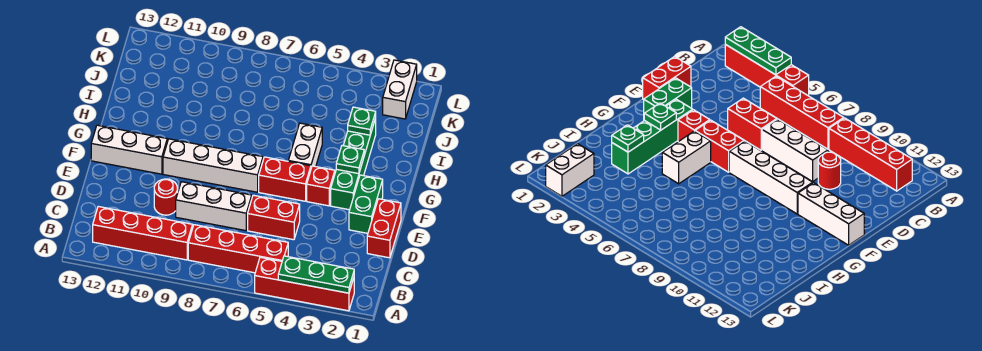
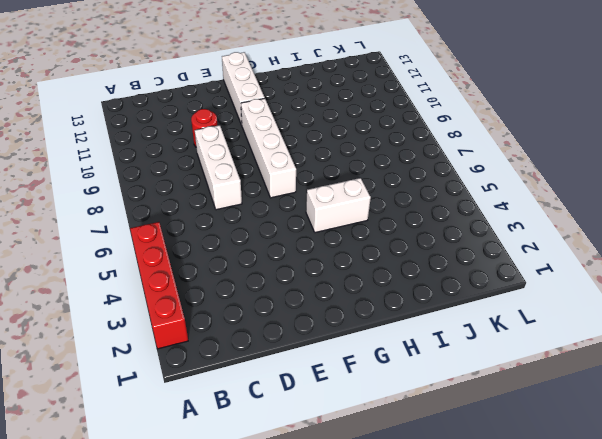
none -> red 1x4 brick [188,225,288,273]
none -> red 1x4 brick [93,207,193,260]
none -> red 1x2 brick [367,199,401,258]

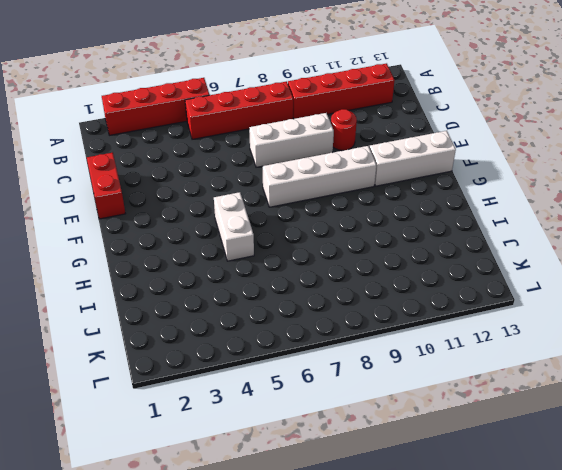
none -> red 1x2 brick [248,195,300,240]
none -> green 1x2 brick [349,175,383,233]
none -> green 1x4 brick [331,118,376,210]

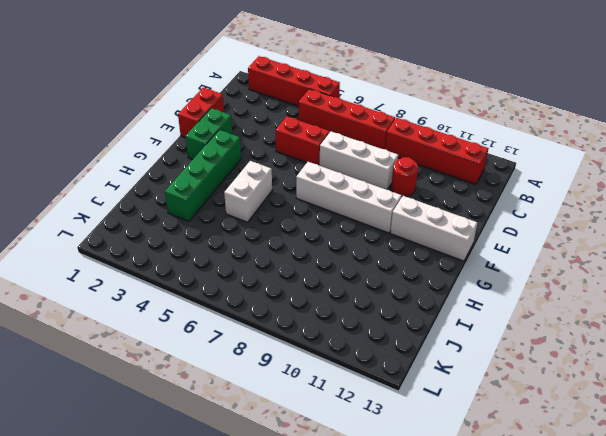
none -> red 1x1 brick [307,166,335,206]
none -> red 1x2 brick [259,157,311,201]
none -> white 1x2 brick [383,60,417,119]

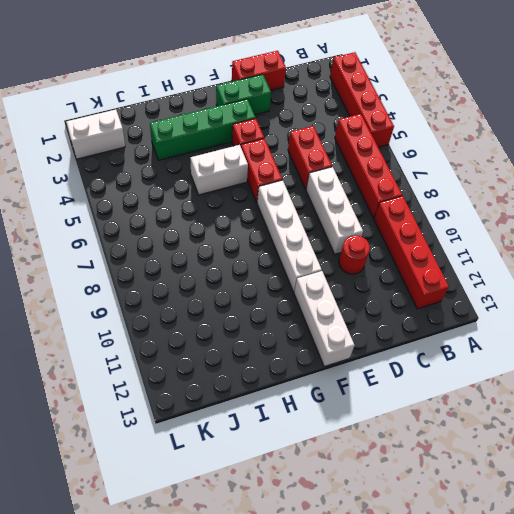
none -> green 1x3 plate [278,256,354,293]
none -> green 1x1 plate [336,146,364,174]
none -> green 1x1 plate [348,107,376,135]

